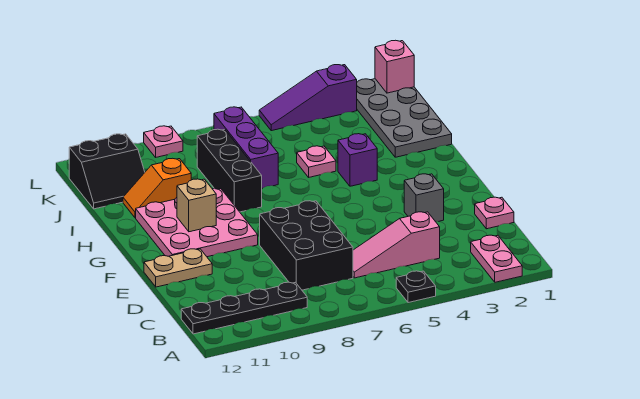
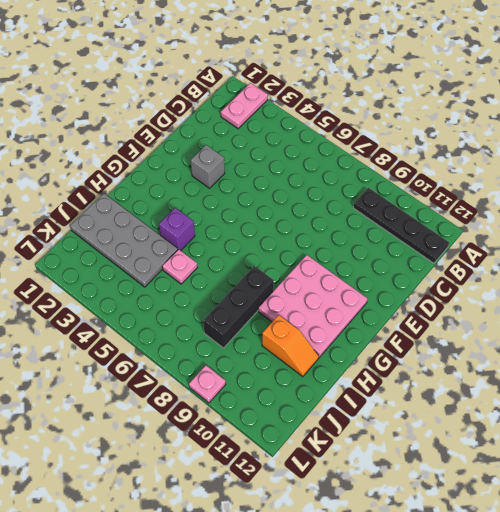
grey 2x4 plate [70,194,178,287] -> grey 2x4 plate turned to [357,79,452,157]
none -> black 1x1 plate [396,271,436,303]
none -> pink 1x3 slope [353,212,440,278]
none -> black 2x3 brick [260,201,353,290]

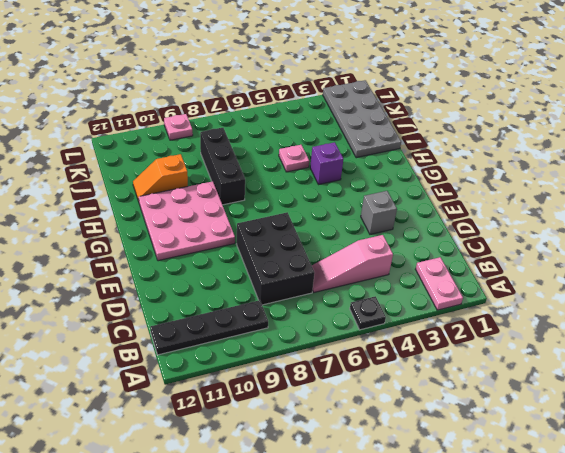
none -> pink 1x1 plate [475,197,514,229]
none -> tan 1x2 plate [144,249,212,287]
none -> purple 1x3 brick [214,107,278,188]

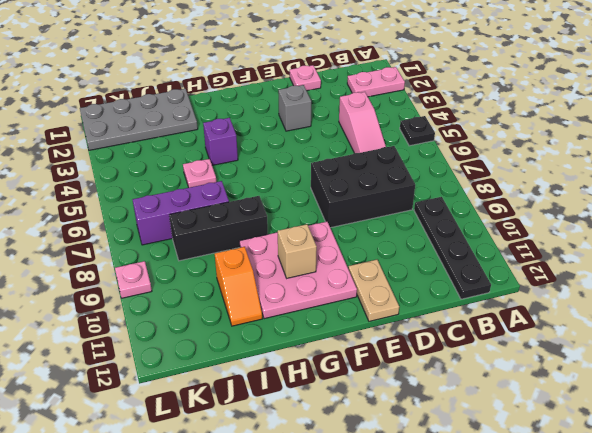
none -> black 2x2 slope [69,134,145,209]
none -> purple 1x3 slope [259,65,357,131]
none -> pink 1x1 brick [375,40,414,93]

